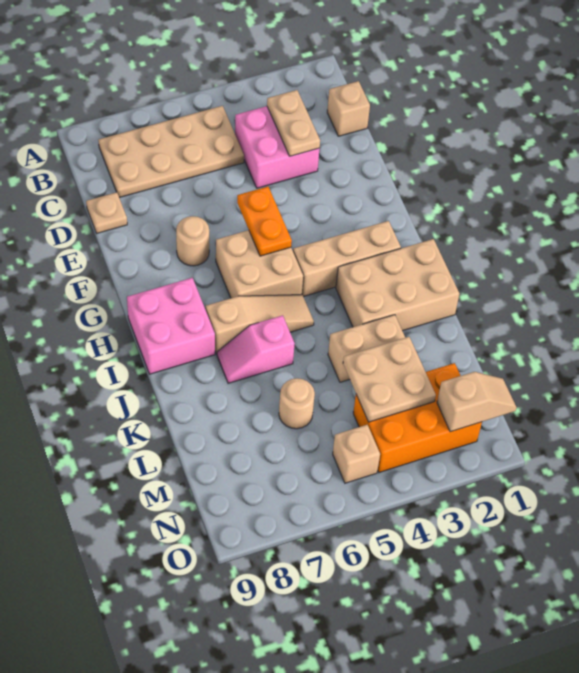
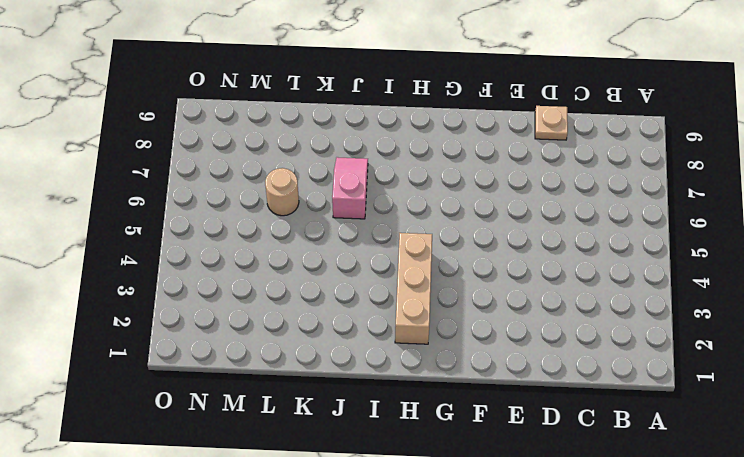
none -> tan 2x4 plate [98,106,244,198]
none -> tan 1x1 brick [327,81,370,136]
none -> pink 2x2 brick [235,106,320,188]

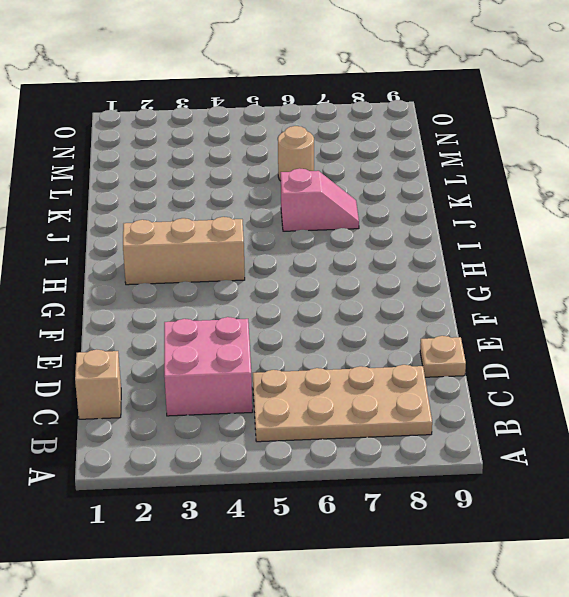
none -> tan 1x1 round brick [176,216,209,266]
none -> tan 2x2 brick [216,230,303,298]
none -> pink 2x2 brick [127,278,215,374]

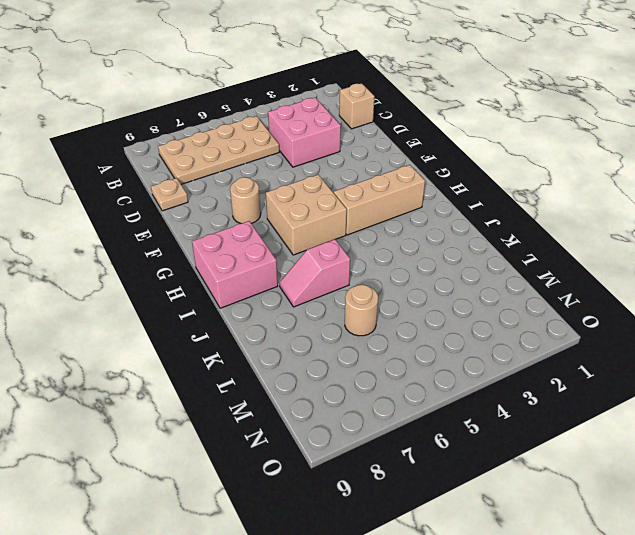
none -> tan 2x3 brick [336,239,459,331]
none -> tan 1x3 slope [206,295,314,354]
none -> tan 1x2 brick [328,315,405,382]

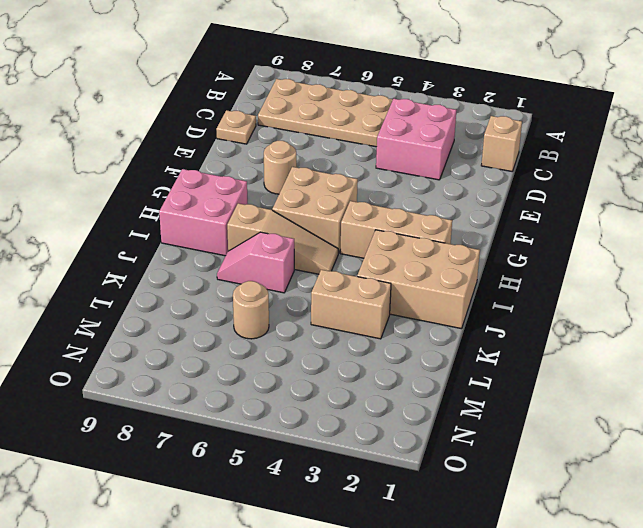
none -> orange 2x3 brick [353,363,482,473]
none -> tan 1x1 brick [333,425,380,483]
none -> tan 1x2 plate [267,90,320,156]

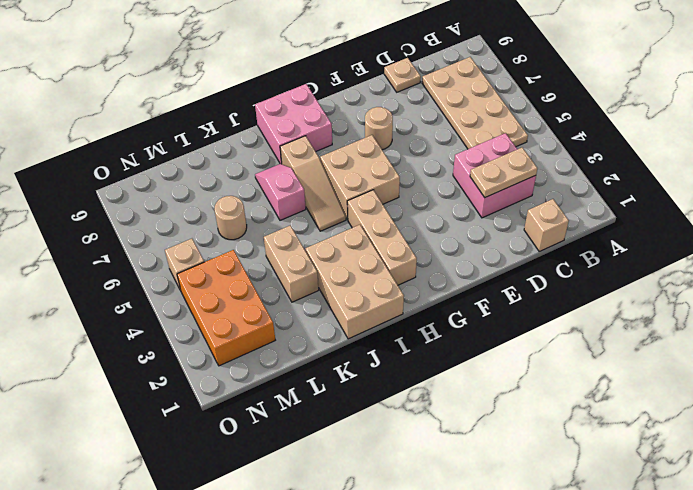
none -> orange 1x2 plate [237,187,292,256]
none -> tan 2x2 plate [343,337,436,422]
none -> tan 1x2 slope [437,372,517,432]

